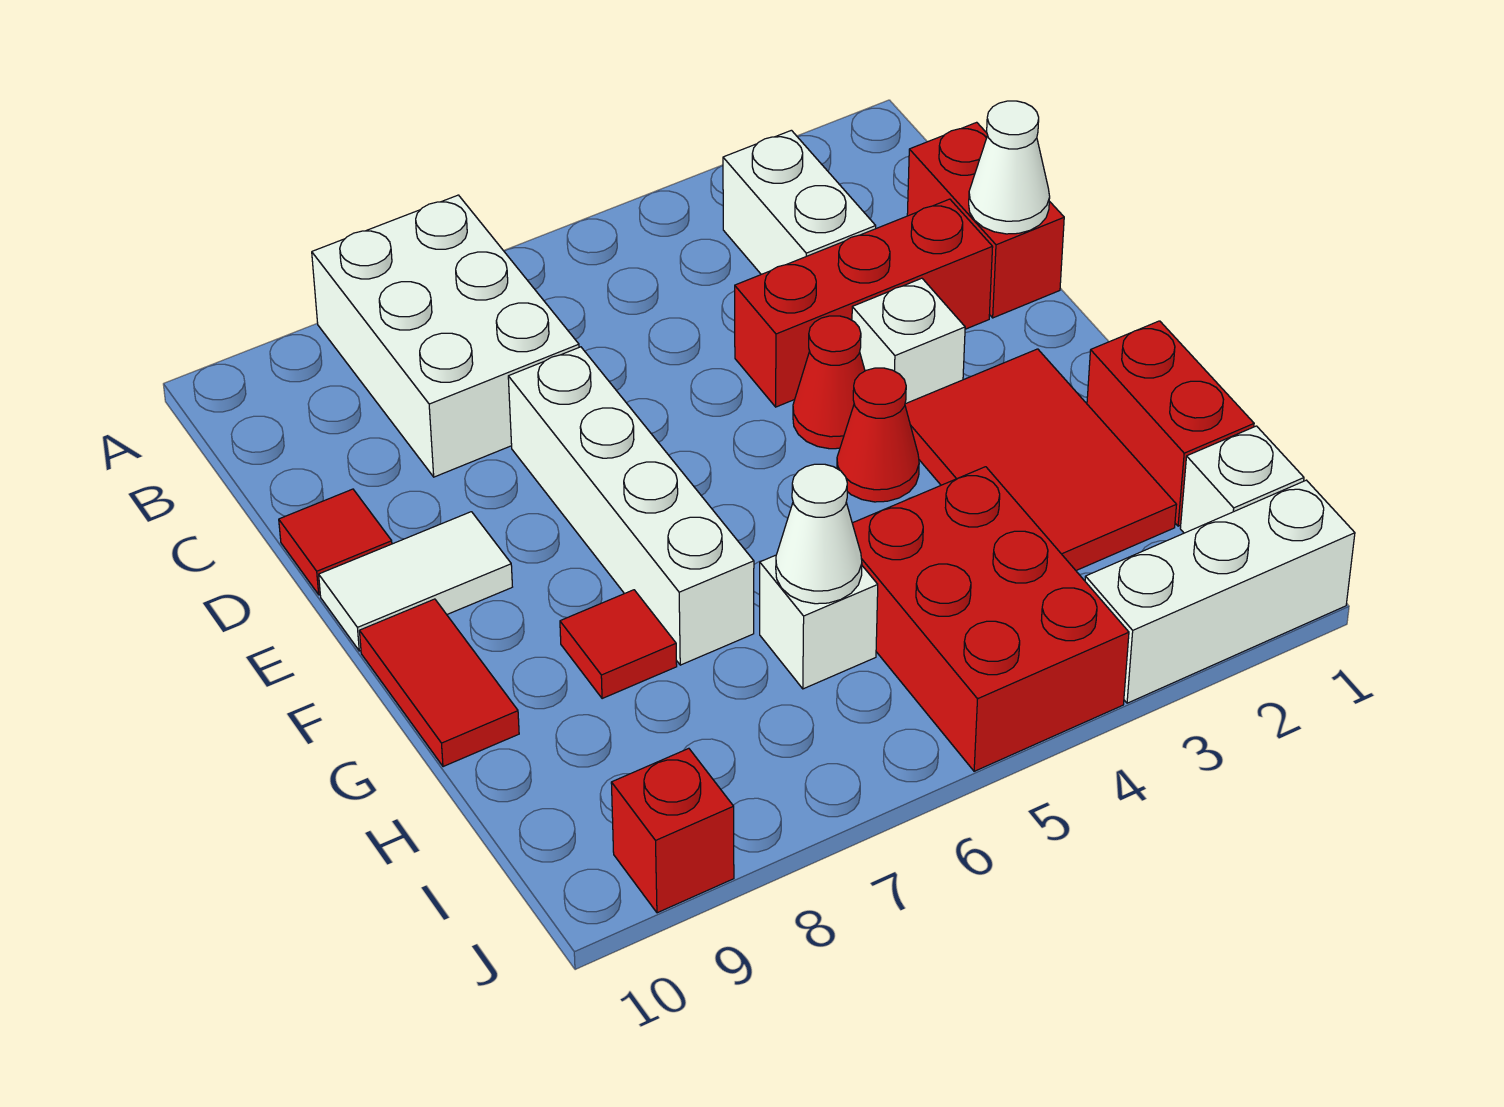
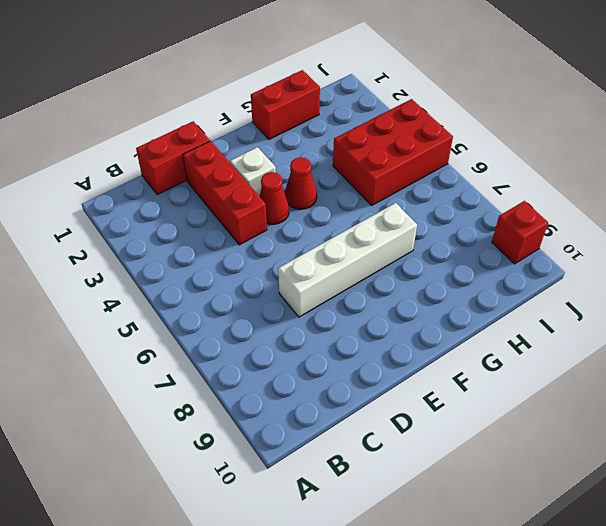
none -> white 2x3 brick [312,195,579,477]
none -> white 1x2 brick [723,130,876,274]
none -> red 1x1 tile [279,489,392,595]

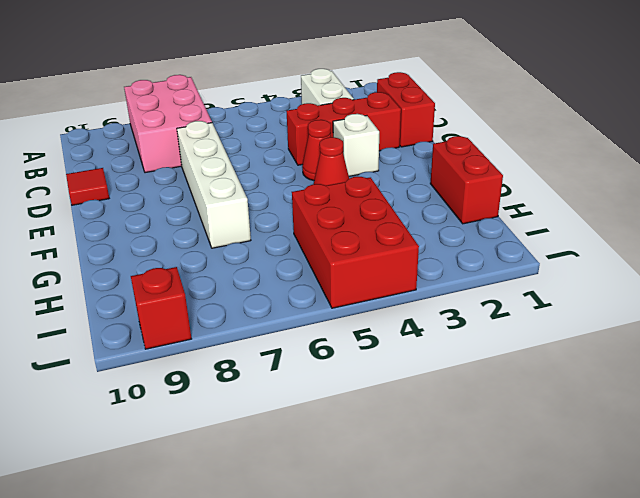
pink 2x3 brick [124,75,212,173] -> white 2x3 brick [312,195,579,477]
none -> white 1x2 tile [319,512,512,651]
none -> red 2x3 tile [905,349,1177,570]
none -> red 1x2 tile [360,599,519,767]

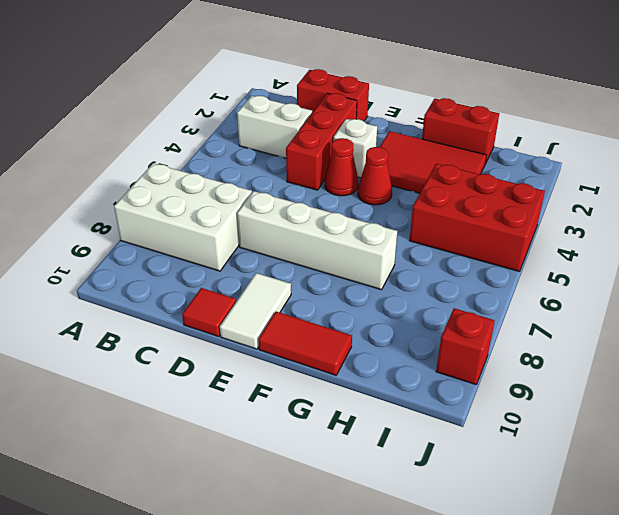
none -> red 1x1 tile [560,590,677,699]
none -> white 1x1 brick [760,555,878,689]
none -> white 1x1 brick [1180,426,1304,533]

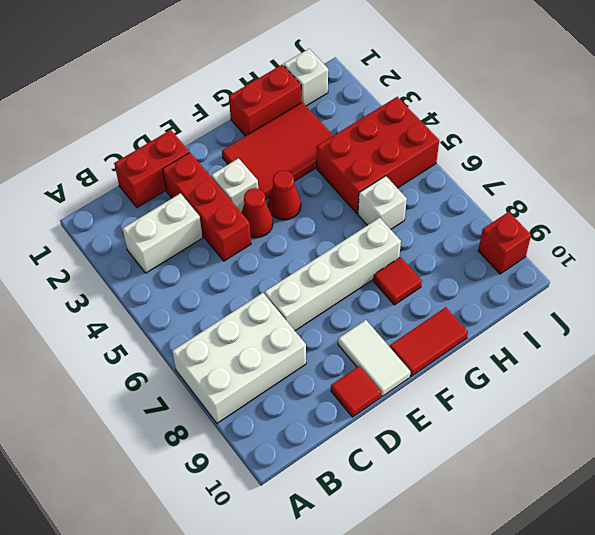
none -> white 1x3 brick [1085,480,1355,703]
none -> white 1x1 cone [969,101,1050,234]
none -> white 1x1 cone [776,464,862,604]

